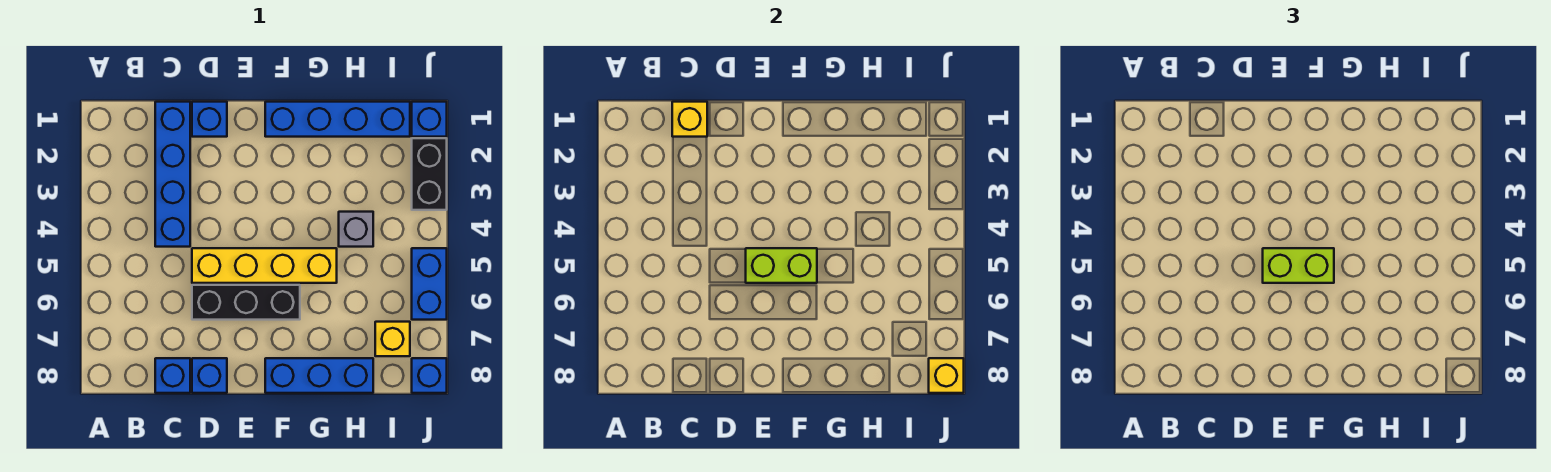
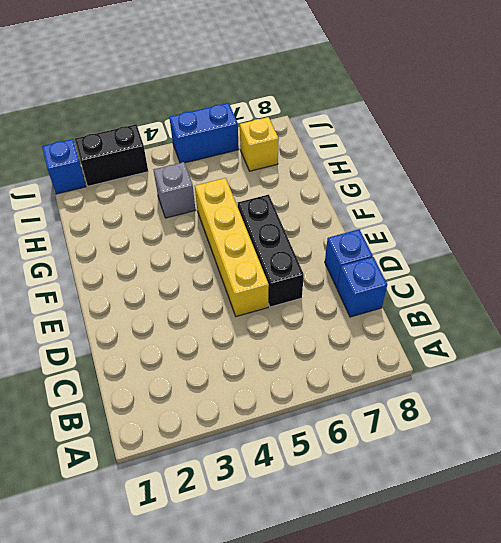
none -> blue 1x4 brick [155,102,190,247]
none -> blue 1x1 brick [192,102,227,137]
none -> blue 1x4 brick [265,102,410,137]

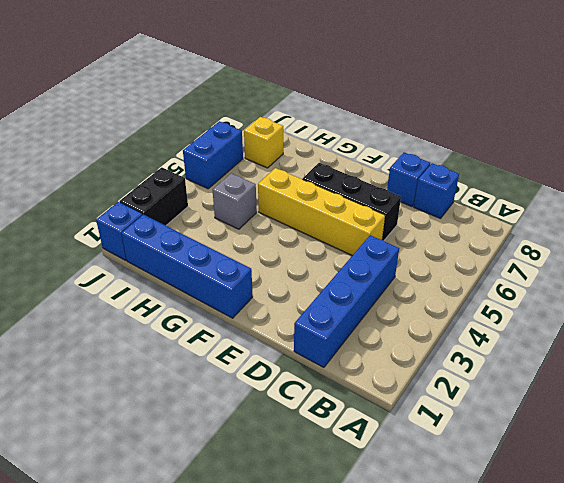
none -> blue 1x1 brick [192,102,227,137]
none -> blue 1x3 brick [265,358,373,393]
none -> blue 1x1 brick [412,358,447,393]

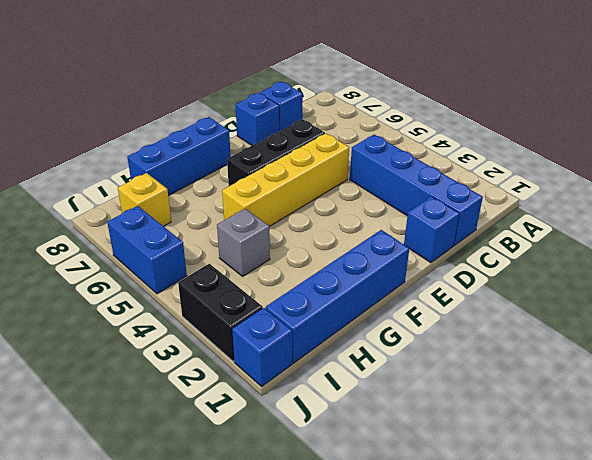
none -> blue 1x1 brick [412,358,447,393]
none -> yellow 1x1 brick [672,102,707,137]
none -> lime 1x2 brick [746,248,817,283]

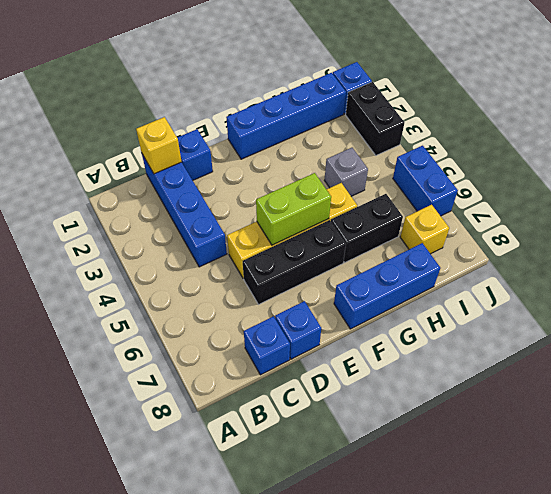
black 1x2 brick [331,194,403,262] -> none
none -> blue 1x1 brick [412,358,447,393]
none -> yellow 1x1 brick [929,358,964,393]
none -> lime 1x2 brick [1263,248,1334,283]

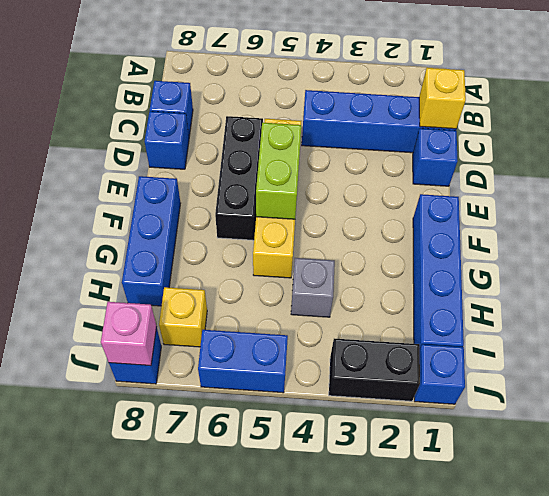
pink 1x1 brick [101,302,157,366] -> yellow 1x1 brick [929,358,964,393]
none -> lime 1x2 brick [1263,248,1334,283]

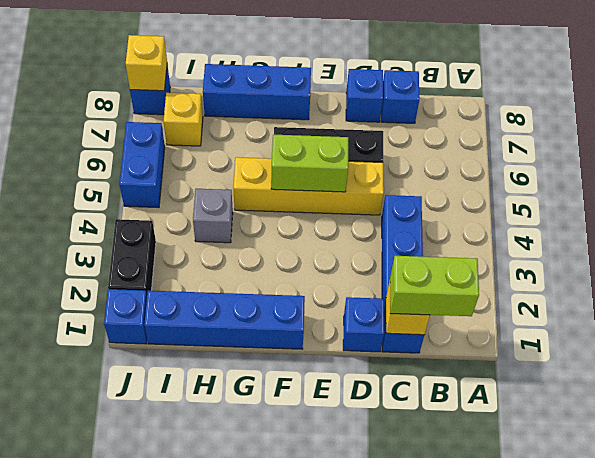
lime 1x2 brick [390,256,479,316] -> lime 1x2 brick moved to [1263,248,1334,283]

